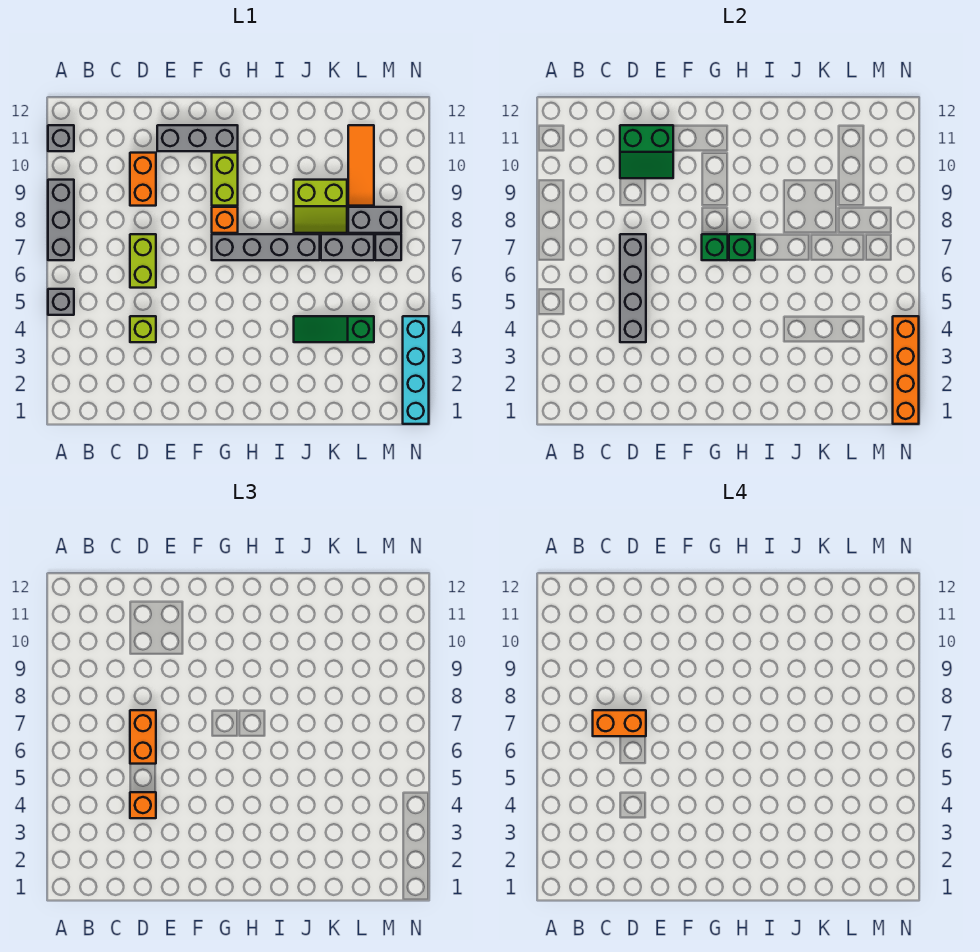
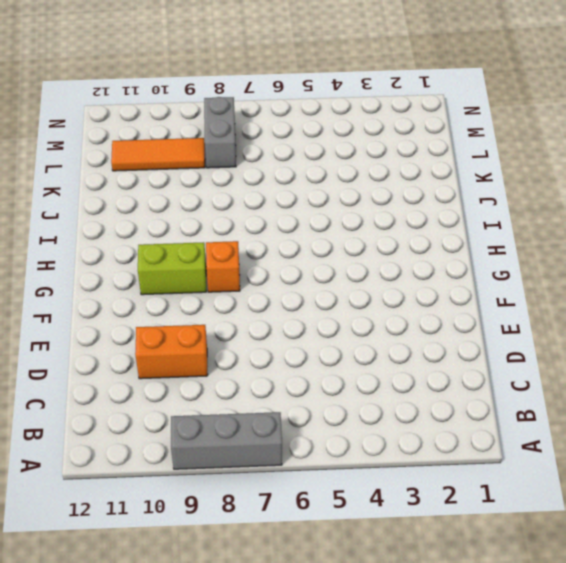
none -> grey 1x1 brick [48,289,74,315]
none -> grey 1x1 brick [48,125,74,151]
none -> lime 1x1 brick [130,316,156,342]

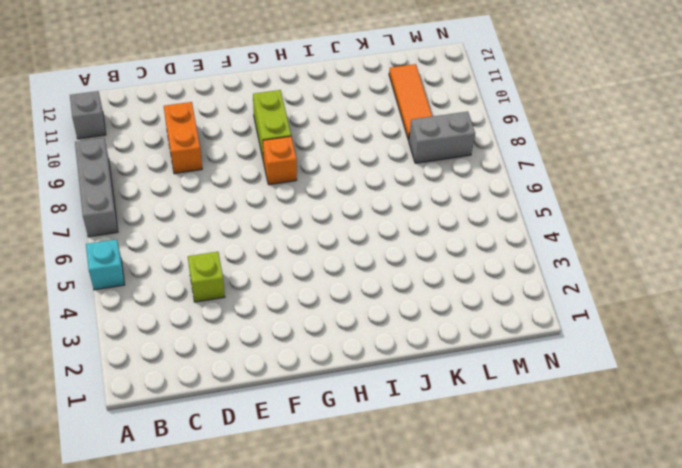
cyan 1x1 brick [86,239,125,290] -> grey 1x1 brick [48,289,74,315]
none -> lime 1x2 brick [130,234,156,288]
none -> grey 1x3 brick [157,125,238,151]
none -> grey 1x4 brick [212,234,320,260]

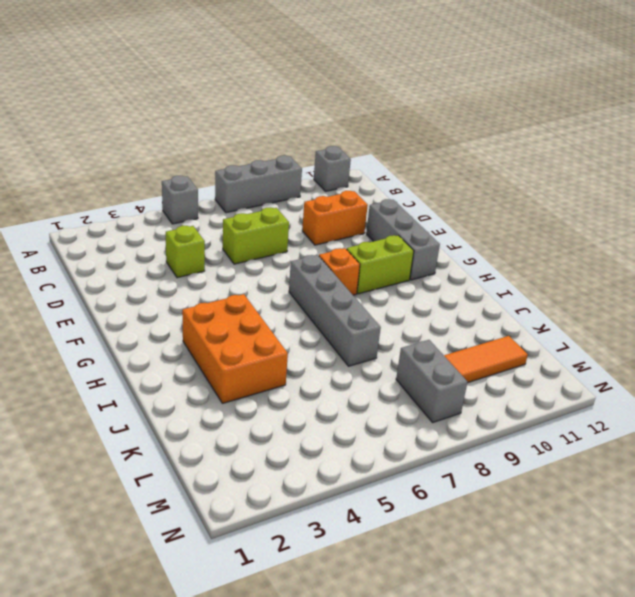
orange 2x3 brick [182,294,288,404] -> green 1x3 slope [294,316,374,342]
none -> lime 2x2 slope [294,180,347,233]
none -> grey 1x2 brick [321,234,374,260]
none -> grey 1x1 brick [375,234,401,260]

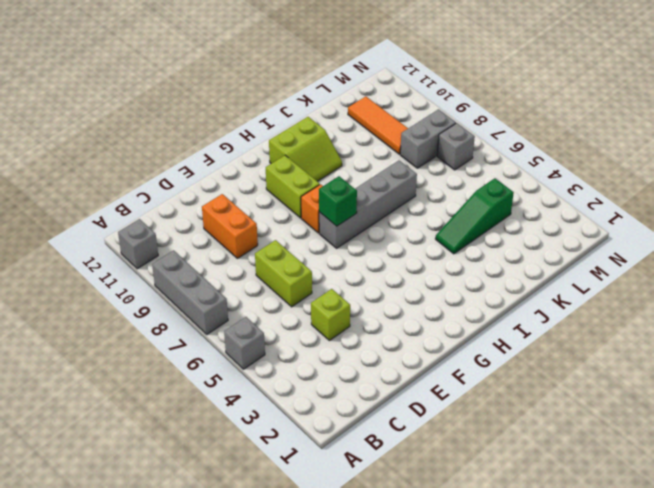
lime 2x2 slope [269,117,342,181] -> lime 2x2 slope moved to [294,180,347,233]
none -> grey 1x3 brick [157,125,238,151]
none -> grey 1x2 brick [321,234,374,260]
none -> cyan 1x4 brick [403,316,429,424]

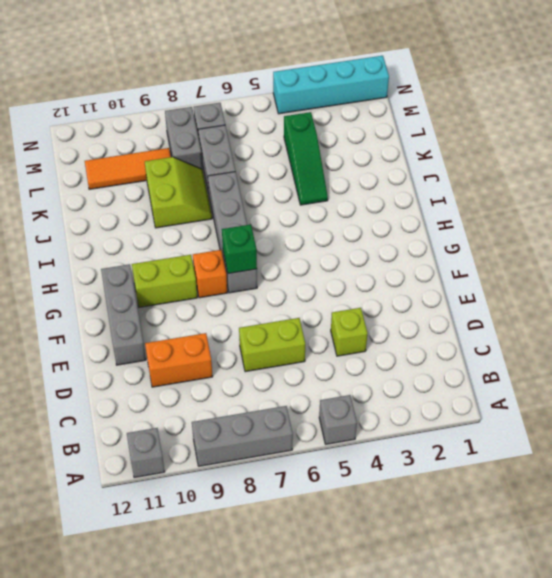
none -> grey 1x4 brick [620,234,646,342]
none -> green 2x2 slope [620,125,673,178]
none -> green 1x1 brick [729,234,755,260]

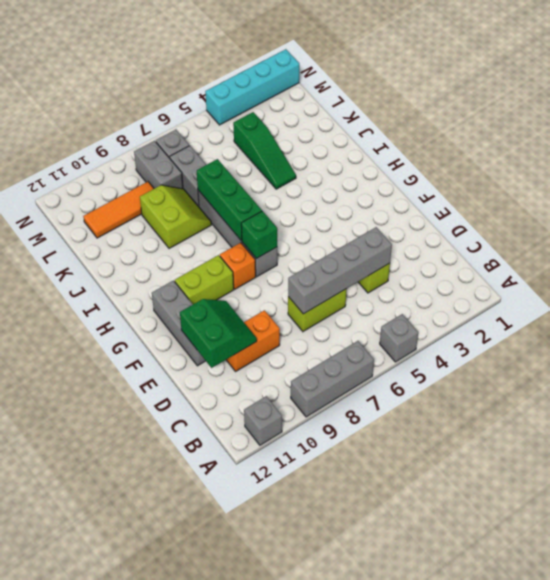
green 1x3 brick [197,159,262,240] -> green 1x1 brick [729,234,755,260]
none -> orange 1x4 brick [893,316,919,424]
none -> orange 1x1 brick [130,792,156,818]
none -> orange 1x2 brick [130,710,156,764]

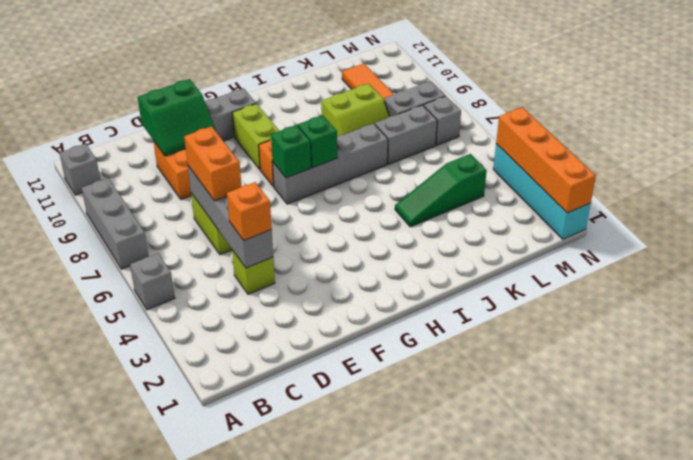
none -> orange 1x2 brick [593,710,646,736]

